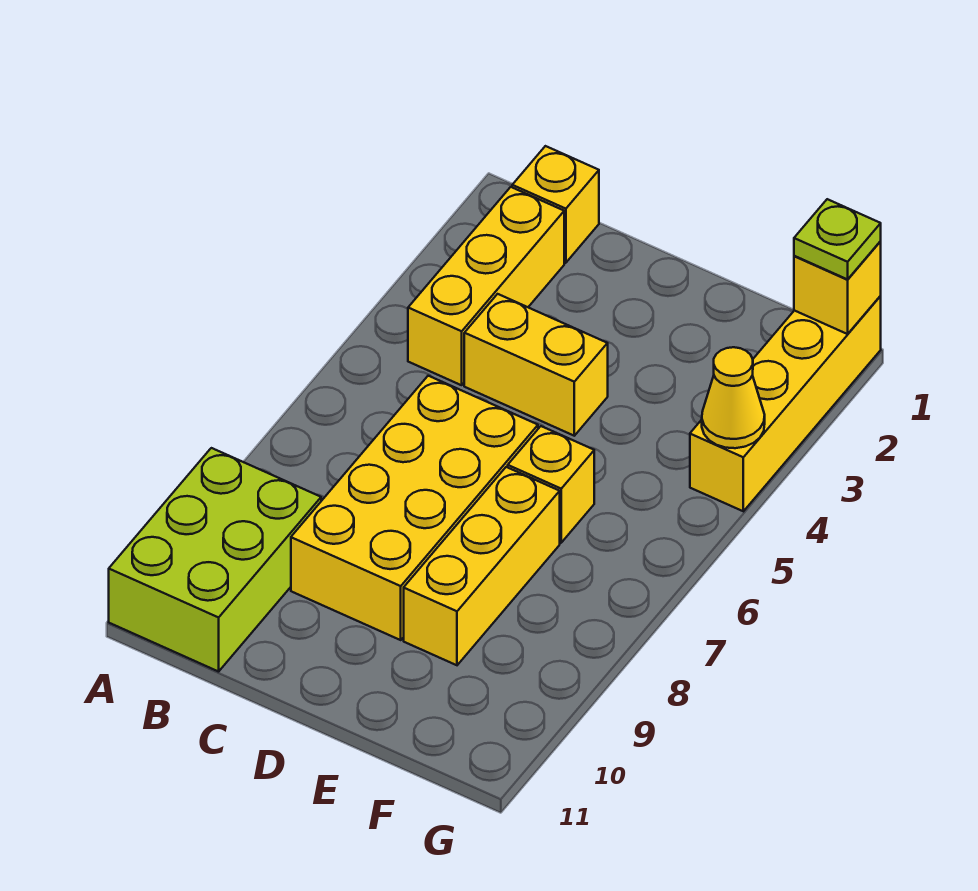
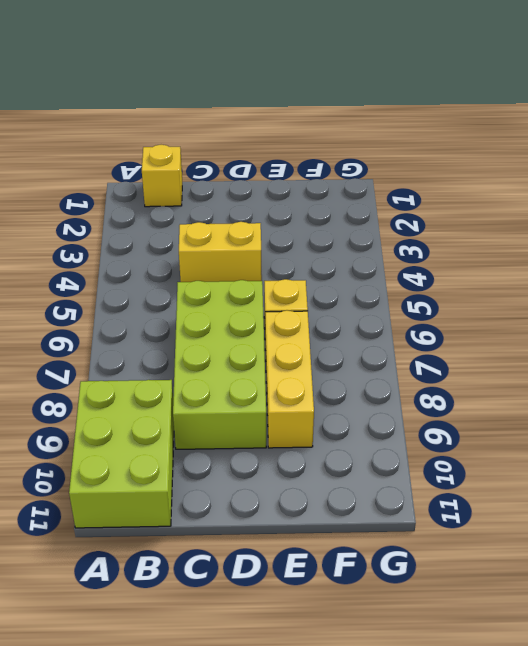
lime 2x4 brick [173,280,266,449] -> yellow 2x4 brick [291,376,538,640]
none -> yellow 1x3 brick [408,187,564,385]
none -> yellow 1x4 brick [690,296,881,511]

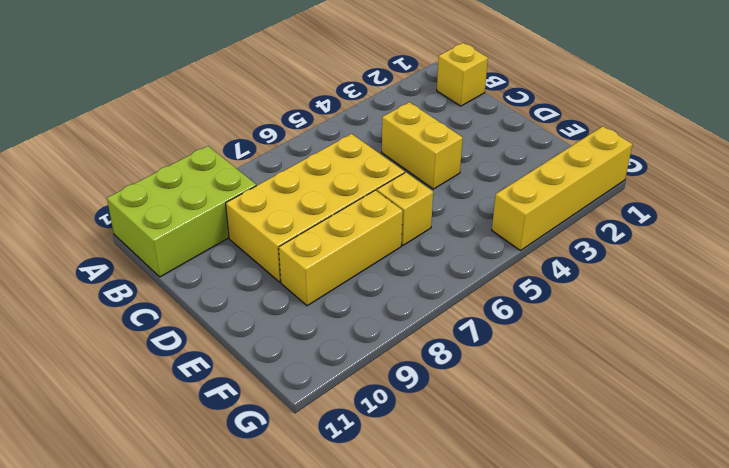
none -> yellow 1x3 brick [408,187,564,385]
none -> yellow 1x1 brick [794,241,881,334]

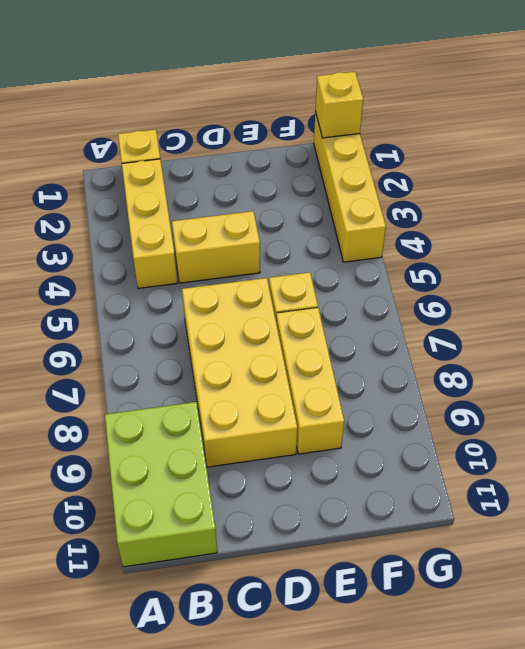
none -> yellow 1x1 cone [702,347,765,448]
none -> lime 1x1 plate [794,199,881,279]

